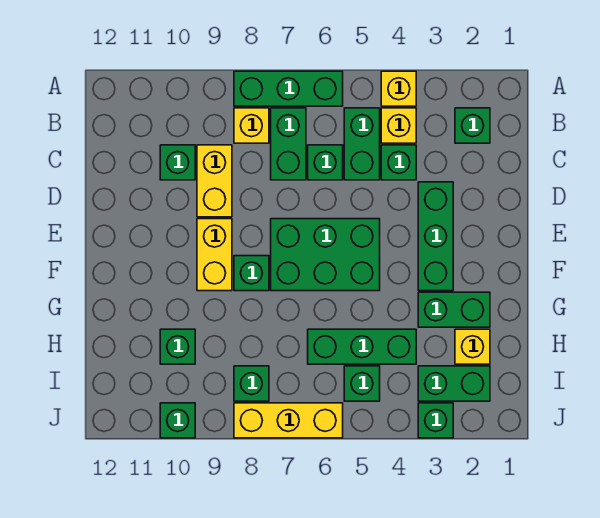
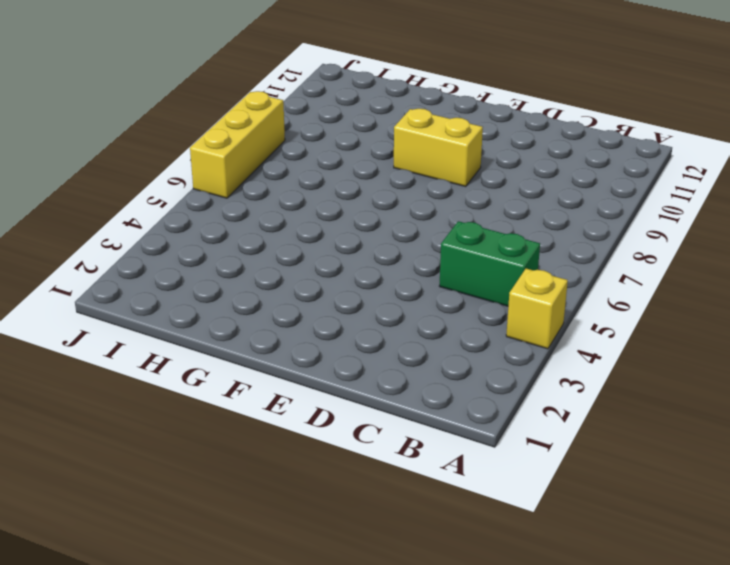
none -> green 1x3 brick [234,71,343,106]
none -> green 1x1 brick [455,108,490,143]
none -> yellow 1x1 brick [381,108,416,143]

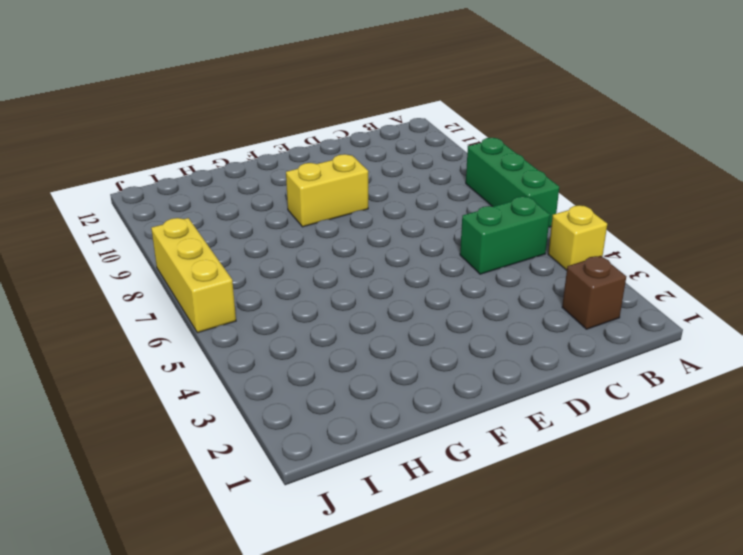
brown 1x1 brick [562,256,626,329] -> green 1x1 brick [455,108,490,143]
none -> yellow 1x1 brick [381,108,416,143]
none -> green 1x2 brick [271,108,306,180]
none -> yellow 1x1 brick [234,108,269,143]

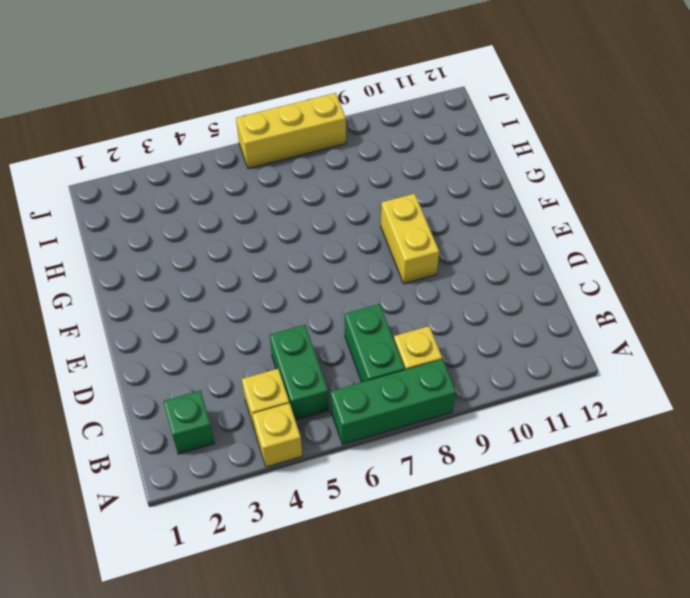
none -> green 1x1 brick [381,145,416,180]
none -> green 1x1 brick [308,145,343,180]
none -> yellow 1x2 brick [197,145,232,217]

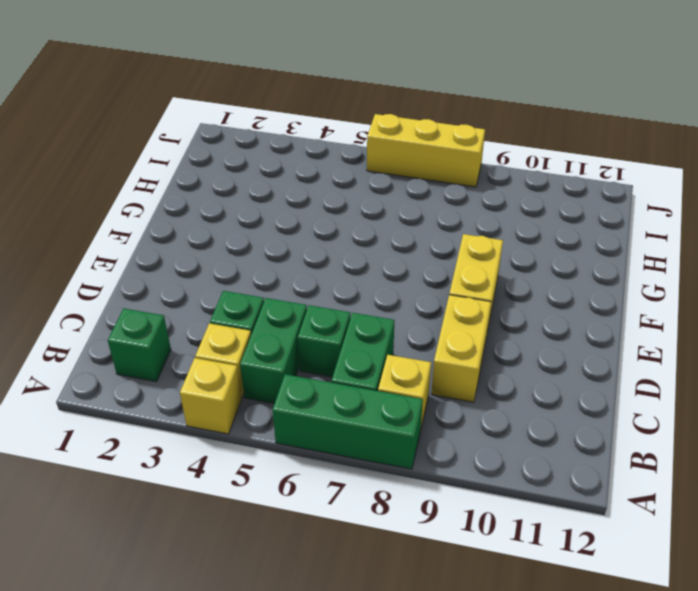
none -> green 1x1 brick [160,145,195,180]
none -> green 1x3 brick [418,182,453,291]
none -> green 2x3 brick [271,219,380,291]

